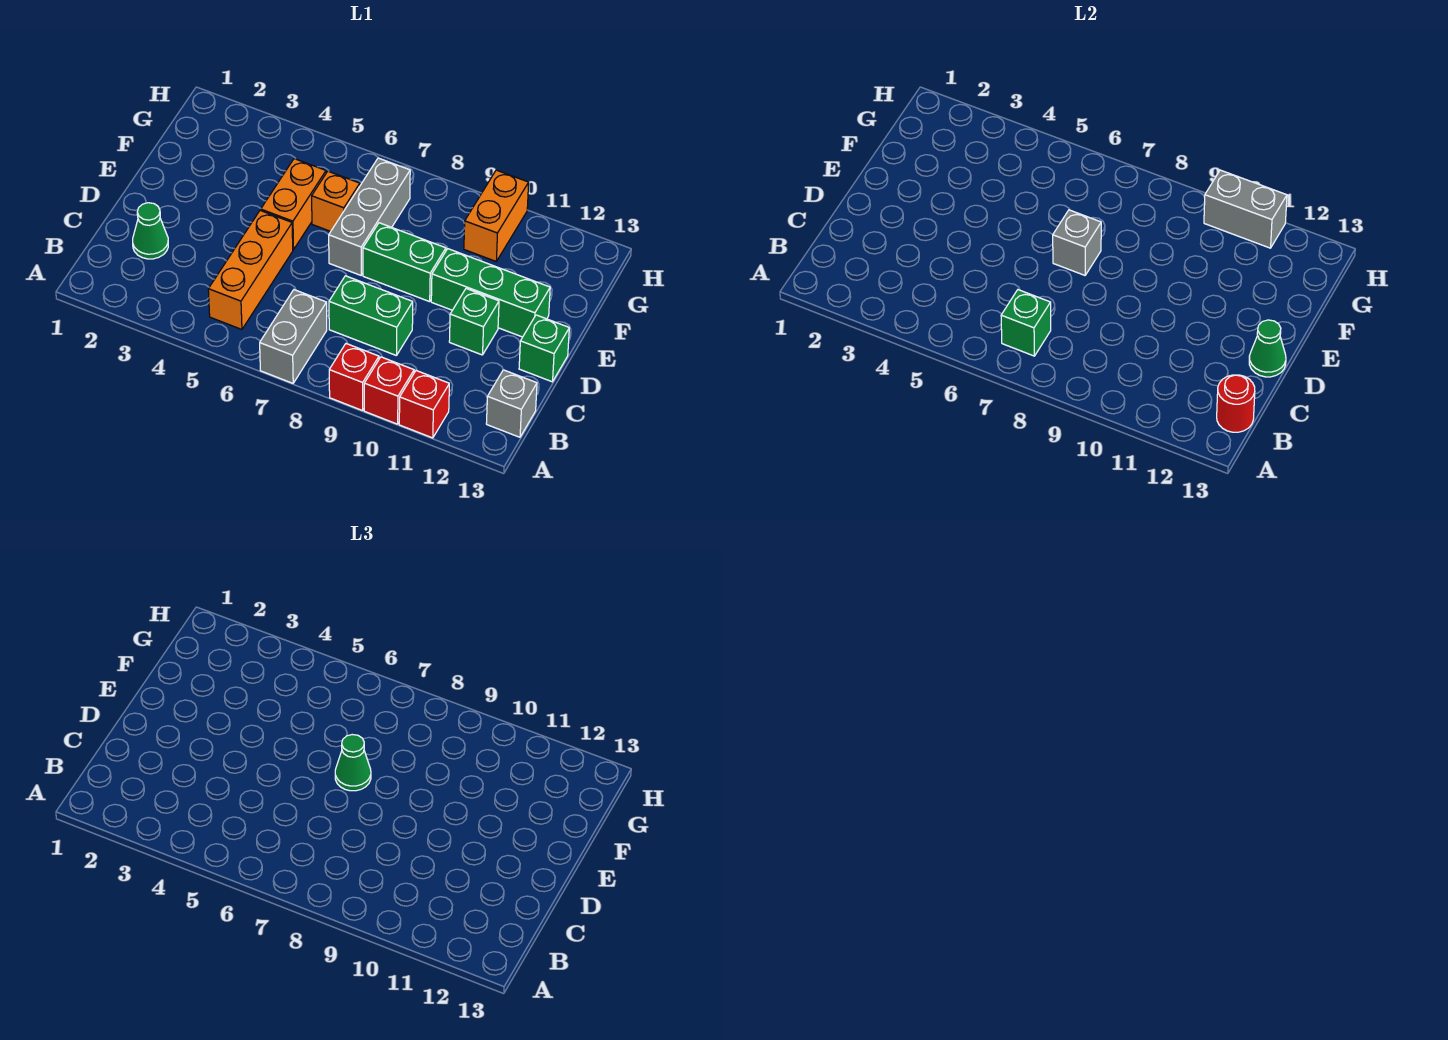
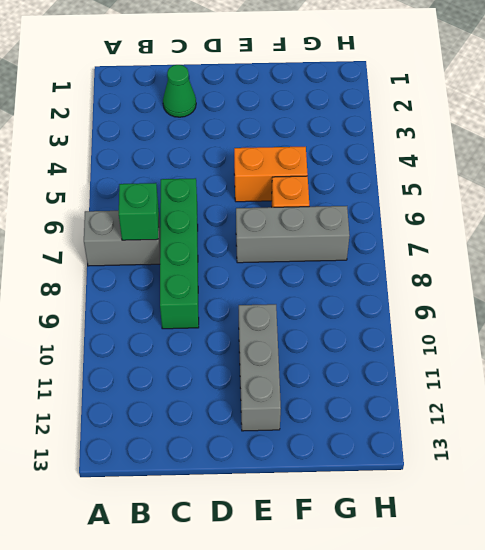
green 1x4 brick [160,178,199,329] -> green 1x2 brick [329,276,413,356]
grey 1x3 brick [239,304,281,431] -> green 1x3 brick [431,249,550,337]
none -> red 1x1 brick [329,344,379,411]
none -> red 1x1 brick [364,357,414,424]
none -> red 1x1 brick [399,371,449,438]

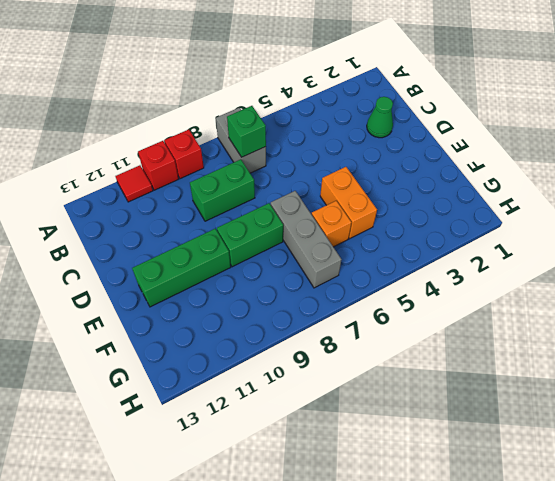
red 1x1 tile [115,165,153,202] -> red 1x1 brick [399,371,449,438]
none -> orange 1x3 brick [208,210,293,329]
none -> grey 1x1 brick [486,370,537,437]
none -> green 1x1 brick [449,289,499,355]

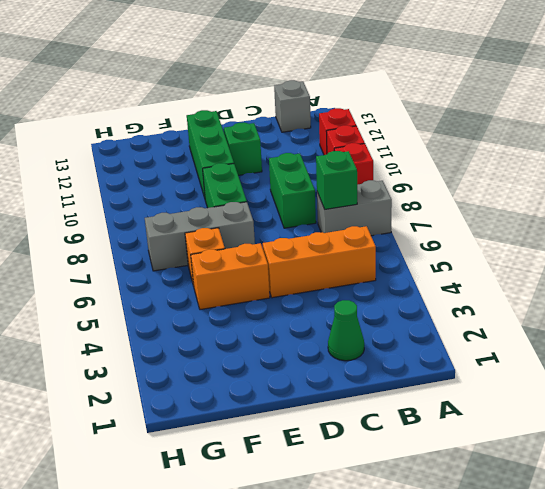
none -> green 1x1 brick [519,315,569,382]
none -> orange 1x2 brick [464,170,529,261]
none -> red 1x1 round brick [1217,375,1255,432]

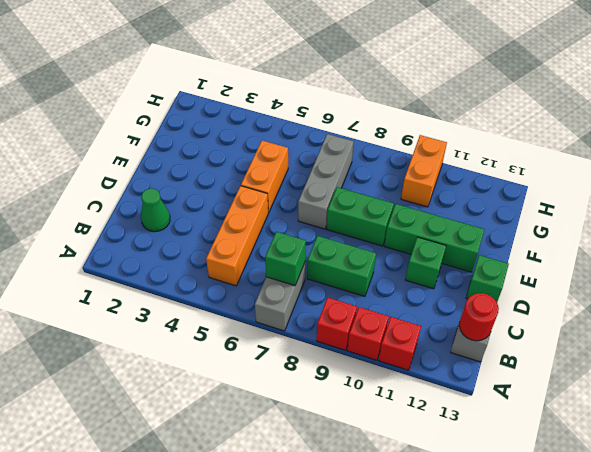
none -> orange 1x1 brick [312,171,360,231]
none -> green 1x1 cone [1249,320,1286,377]
none -> grey 1x1 brick [1053,210,1101,275]

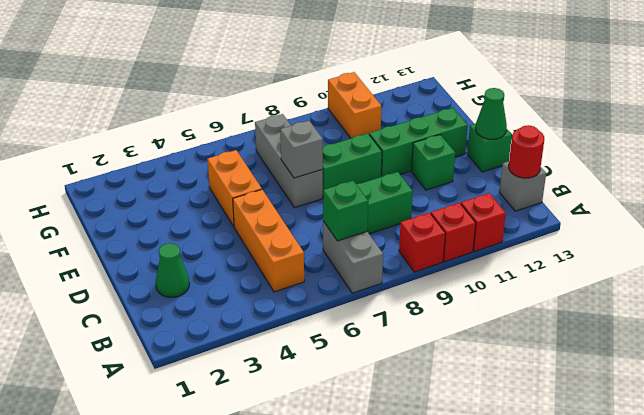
none -> orange 1x1 brick [312,171,360,231]
none -> grey 1x2 brick [1204,170,1287,248]
none -> green 1x1 cone [335,735,371,791]

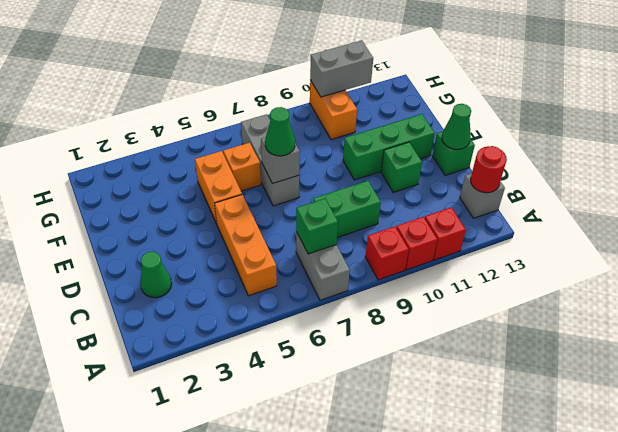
none -> green 1x2 brick [363,223,446,302]

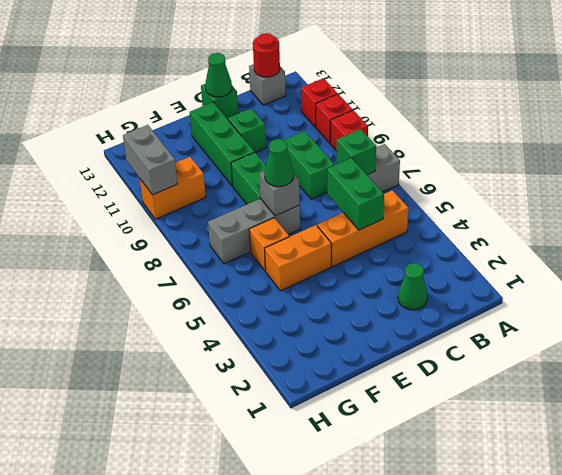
green 1x2 brick [327,158,384,230] -> none

